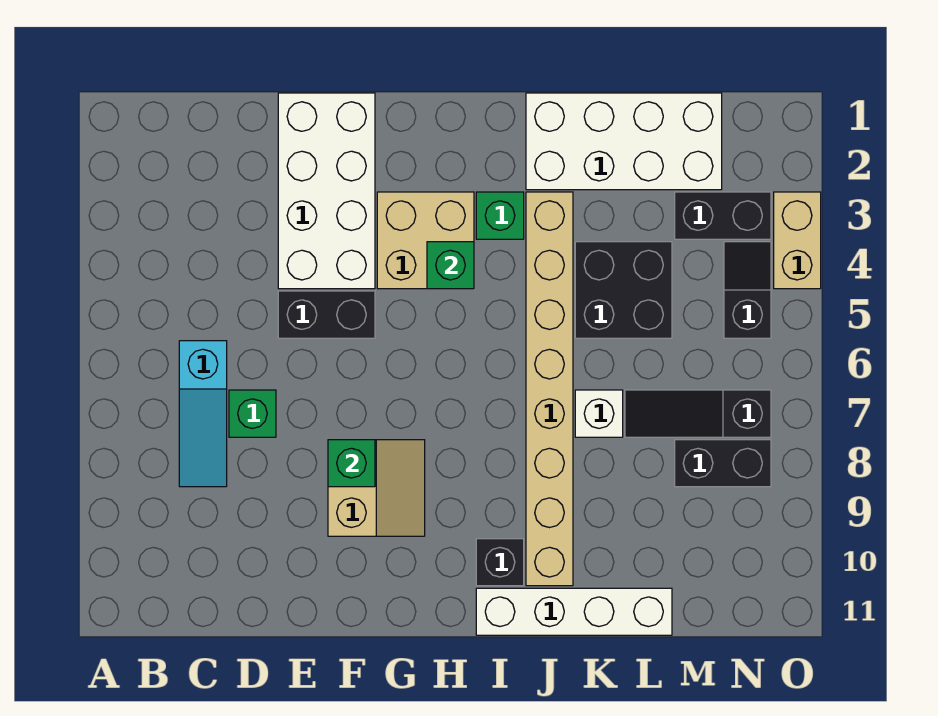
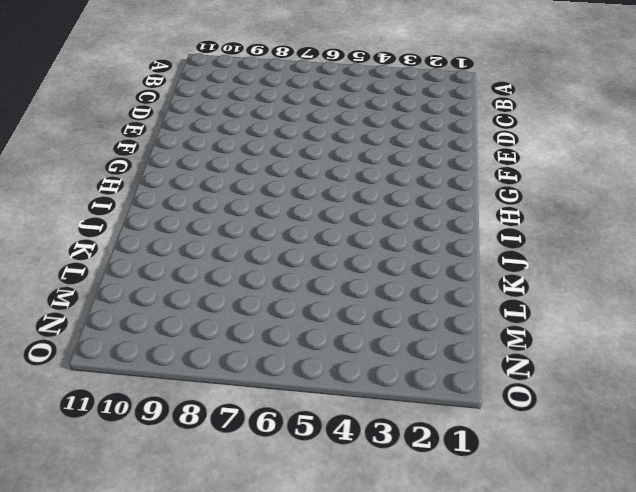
none -> cyan 1x3 slope [179,341,227,487]
none -> green 1x1 brick [229,390,276,437]
none -> white 2x4 brick [278,93,375,289]

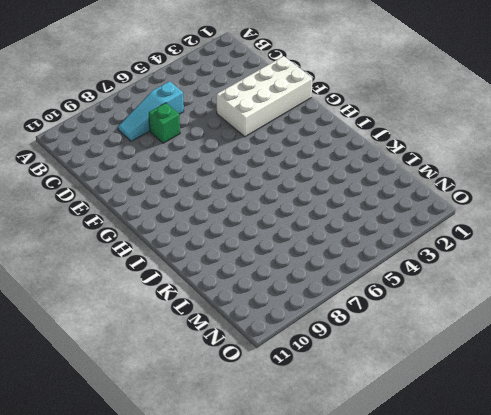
none -> black 1x2 brick [278,291,375,338]
none -> tan 2x2 slope [328,440,425,536]
none -> tan 2x2 brick [377,192,474,289]

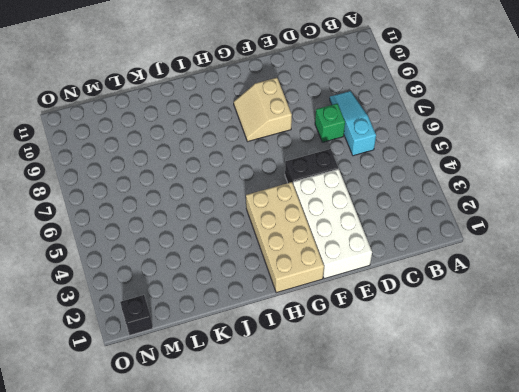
tan 2x4 brick [246,182,324,293] -> tan 2x2 brick [377,192,474,289]
black 1x1 brick [120,295,153,335] -> black 1x1 brick moved to [476,539,524,586]
none -> green 1x1 brick [476,192,524,239]
none -> white 1x4 brick [476,588,672,635]
none -> white 2x4 brick [526,93,722,190]

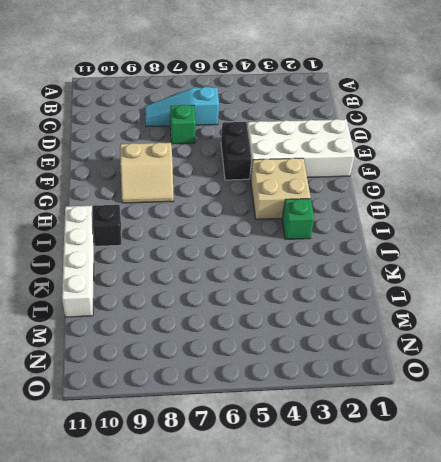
none -> white 2x4 brick [526,93,722,190]
none -> tan 1x8 brick [526,192,573,586]
none -> black 2x2 brick [575,242,672,338]

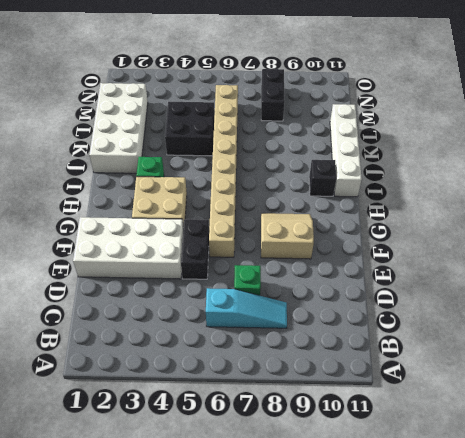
tan 1x8 brick [209,85,238,257] -> tan 1x8 brick turned to [526,192,573,586]
none -> white 1x1 brick [575,390,623,437]
none -> black 1x3 slope [625,390,771,437]
none -> black 1x2 brick [675,192,771,239]

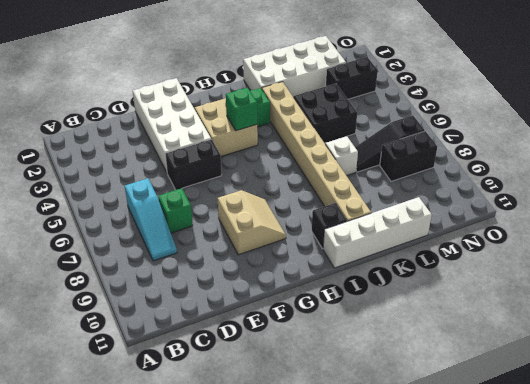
none -> black 1x2 slope [724,242,771,338]
none -> tan 1x2 brick [774,192,821,289]
none -> green 1x1 brick [328,440,375,487]

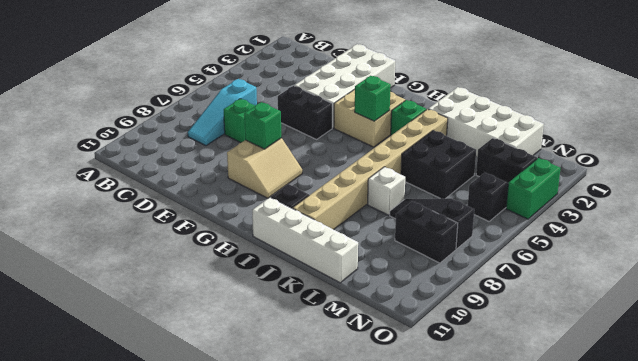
green 1x2 brick [506,158,561,219] -> tan 1x2 brick [774,192,821,289]

